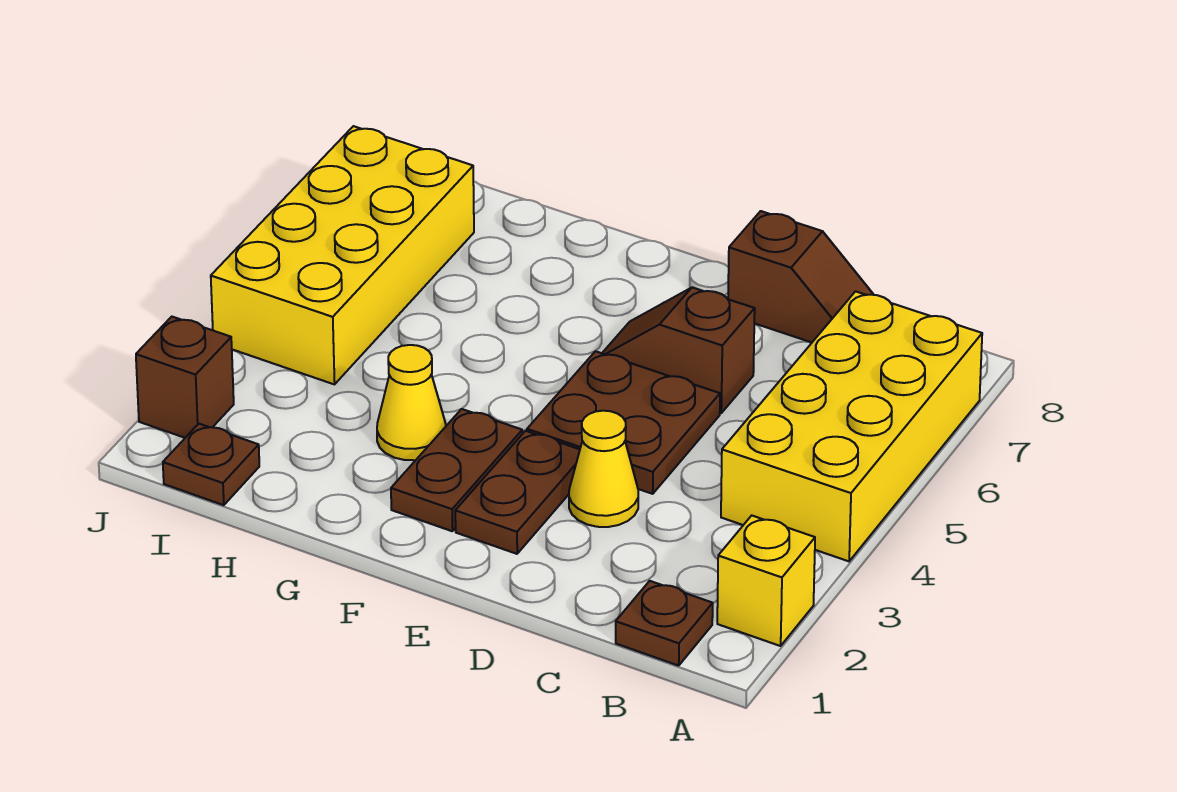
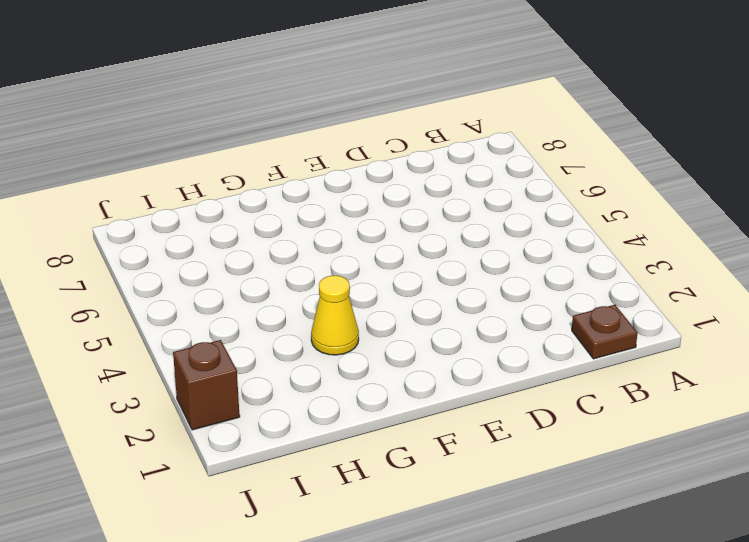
none -> yellow 1x1 brick [717,516,815,646]
none -> yellow 2x4 brick [721,291,982,561]
none -> brown 1x2 slope [728,211,874,342]

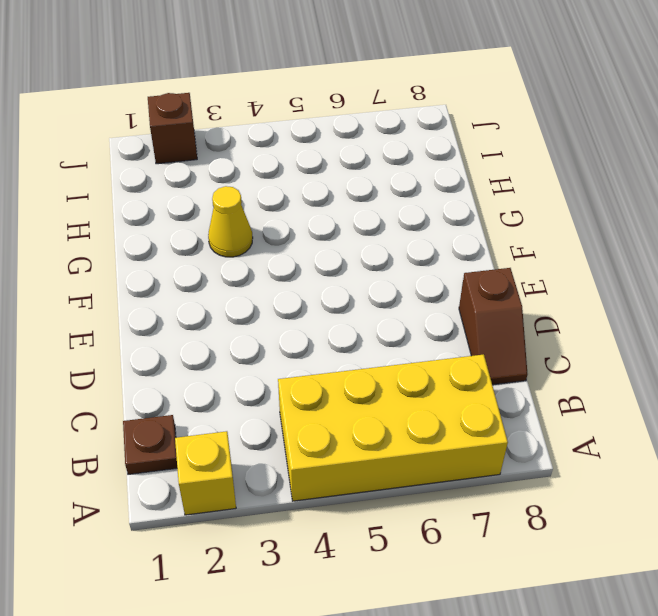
none -> yellow 1x1 cone [569,411,638,527]
none -> brown 2x2 plate [527,351,720,494]
none -> brown 1x2 slope [602,287,755,413]

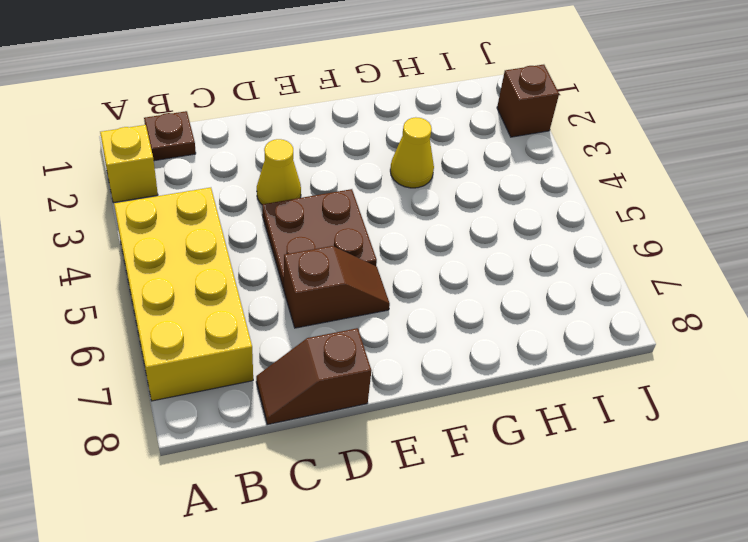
none -> brown 1x2 plate [455,431,580,554]
none -> brown 1x2 plate [391,409,522,531]
none -> brown 1x1 plate [163,424,259,505]

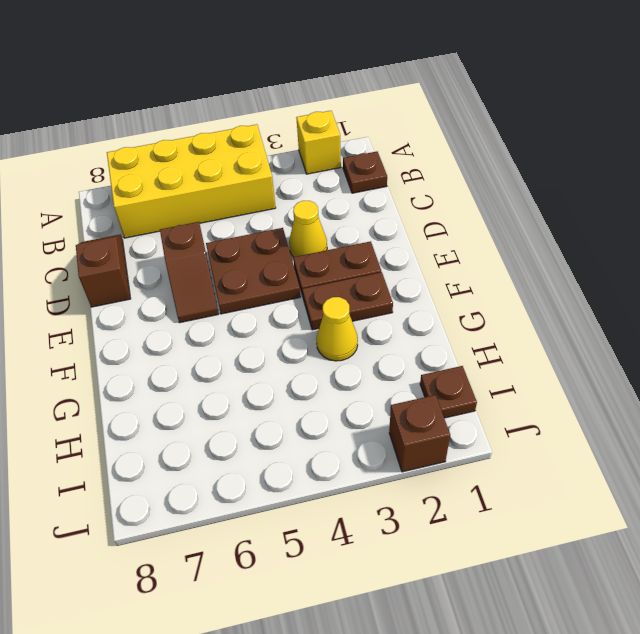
none -> yellow 2x4 brick [211,126,474,384]

